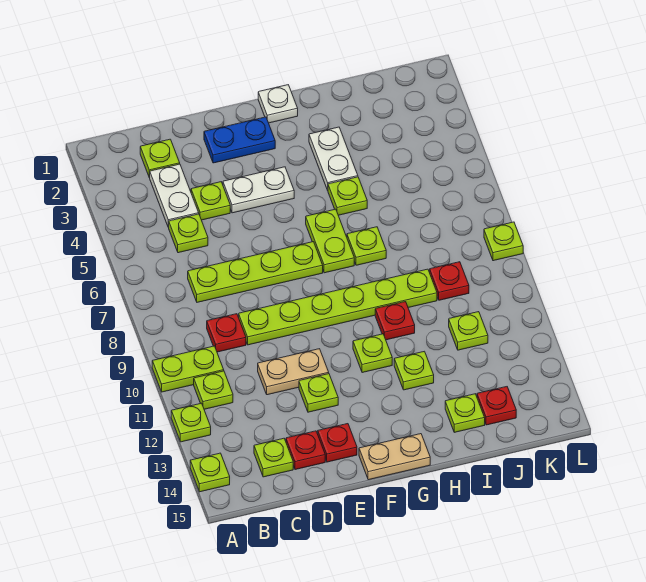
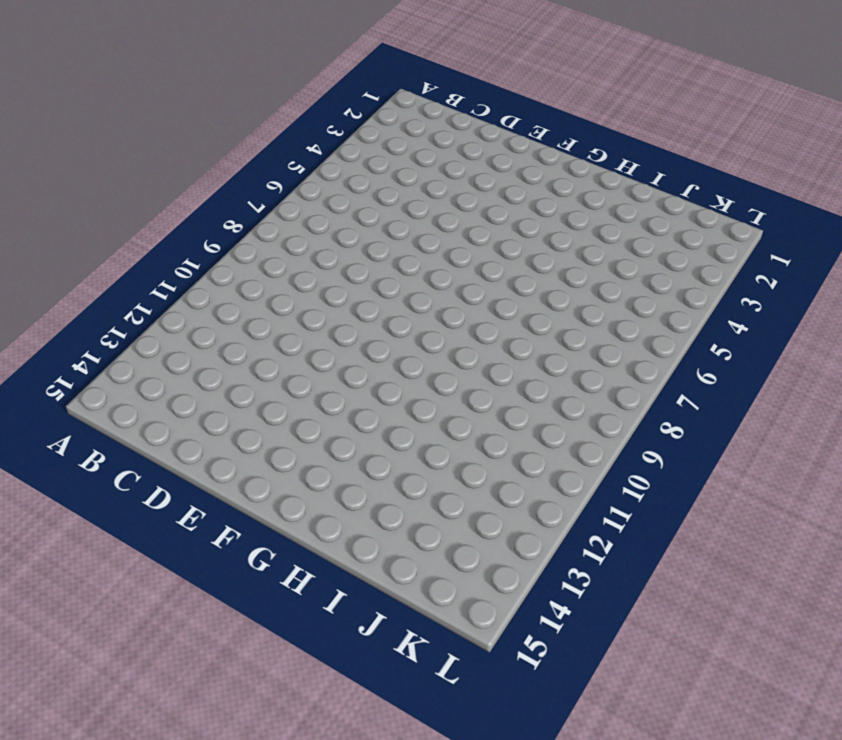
none -> lime 1x2 plate [152,346,224,392]
none -> lime 1x1 plate [171,403,211,442]
none -> lime 1x1 plate [190,453,230,492]
none -> lime 1x1 plate [194,371,233,409]

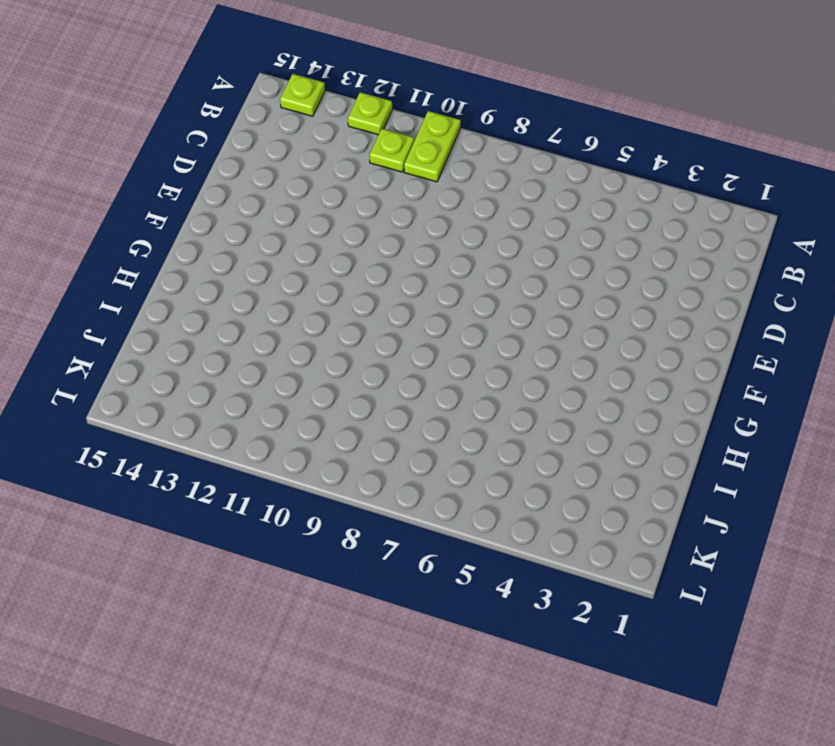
none -> lime 1x1 plate [140,139,180,178]
none -> white 1x2 plate [150,164,199,227]
none -> lime 1x1 plate [168,214,208,253]
none -> lime 1x4 plate [188,242,323,302]

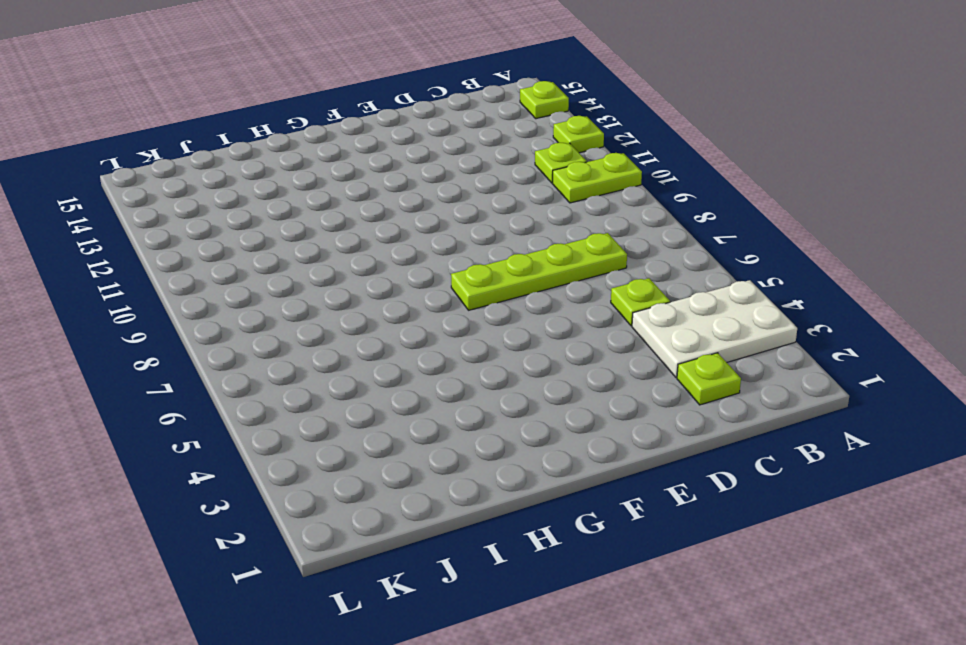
white 2x3 plate [632,280,797,377] -> white 1x2 plate [150,164,199,227]
none -> red 1x1 plate [207,314,246,352]
none -> lime 1x1 plate [254,438,293,477]
none -> lime 1x1 plate [191,182,230,220]
none -> lime 1x6 plate [239,269,437,345]

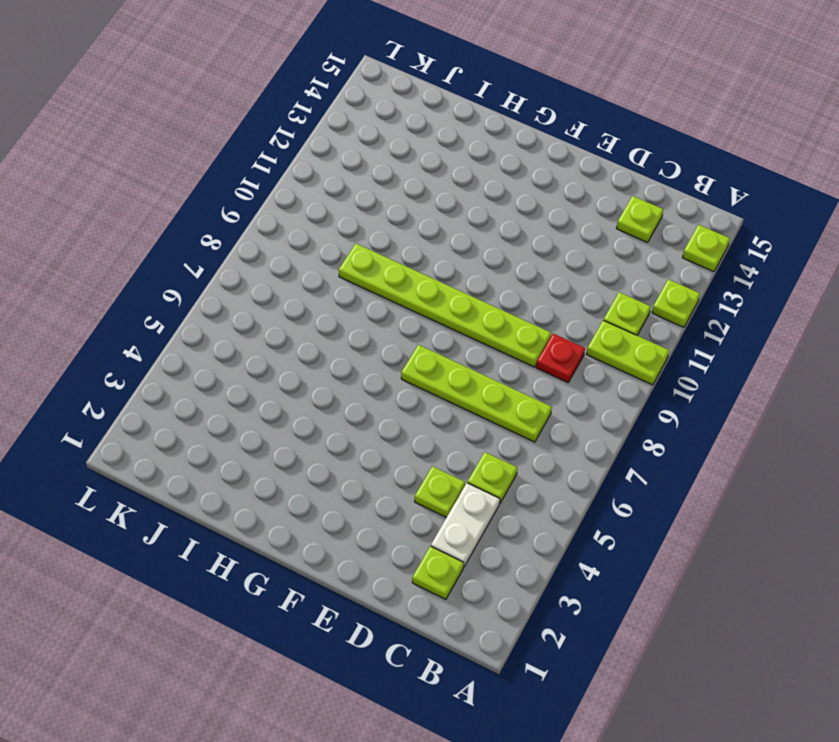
none -> tan 1x2 plate [258,349,329,395]
none -> red 1x1 plate [286,431,325,470]
none -> blue 1x2 plate [204,117,275,163]
none -> white 1x2 plate [223,167,294,213]

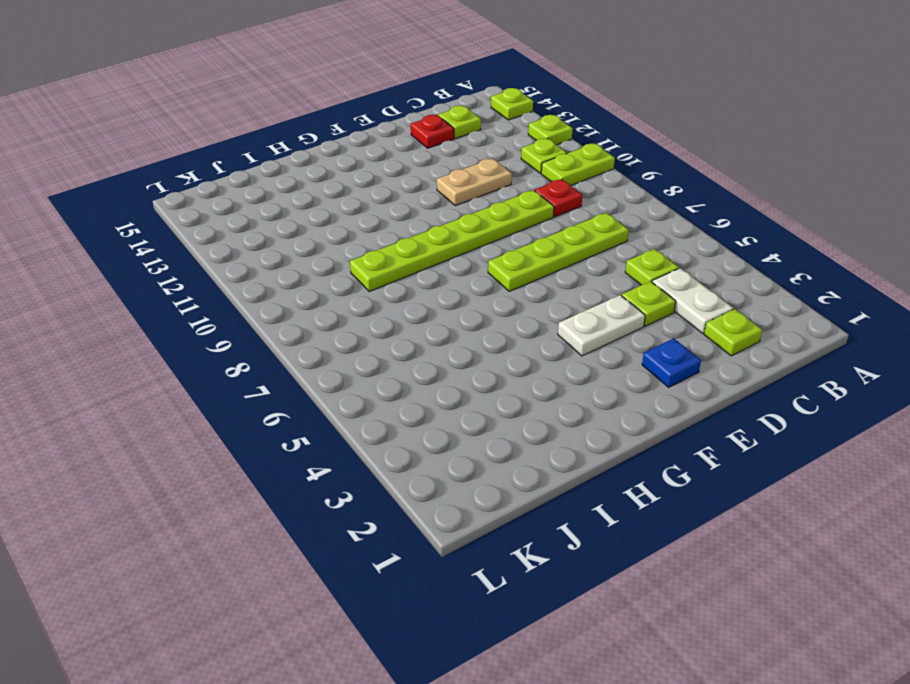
blue 1x1 plate [642,338,701,387] -> blue 1x2 plate [204,117,275,163]
none -> lime 1x1 plate [299,374,338,412]
none -> red 1x1 plate [318,424,357,462]
none -> tan 1x2 plate [359,434,430,480]
none -> white 1x1 plate [258,85,298,123]

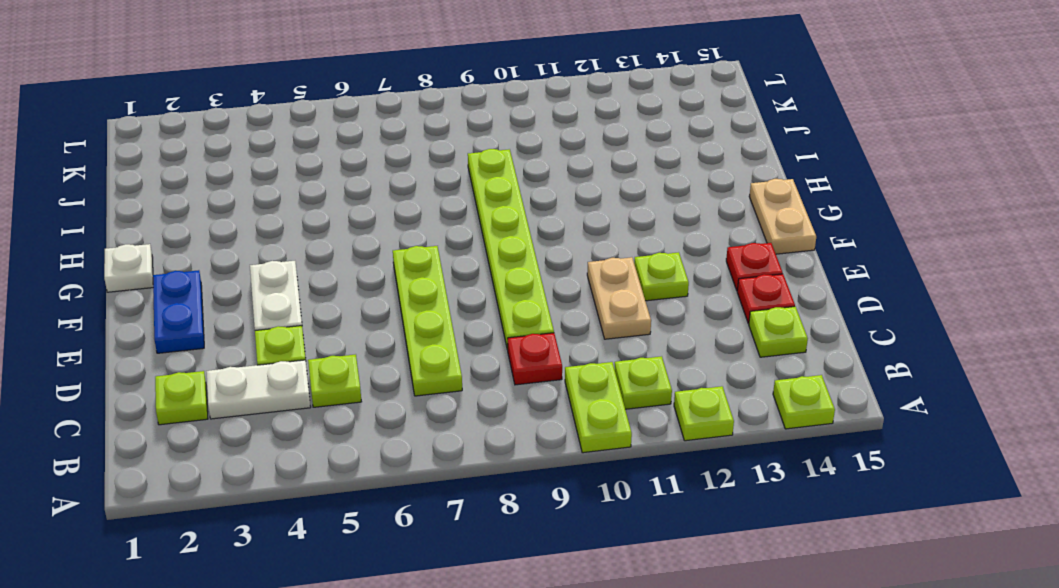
none -> lime 1x2 plate [306,209,354,273]
none -> lime 1x1 plate [353,334,392,373]
none -> white 1x2 plate [309,127,358,190]
none -> lime 1x1 plate [328,177,367,215]

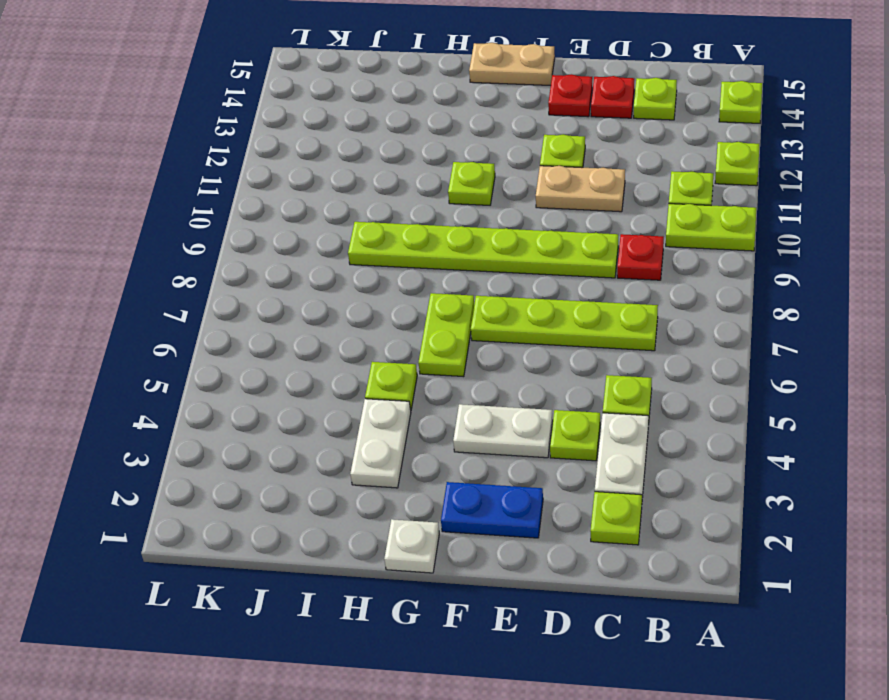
none -> lime 1x1 plate [347,227,386,265]
none -> red 1x1 plate [375,302,415,340]
none -> lime 1x1 plate [394,351,434,390]
none -> lime 1x1 plate [445,394,485,432]

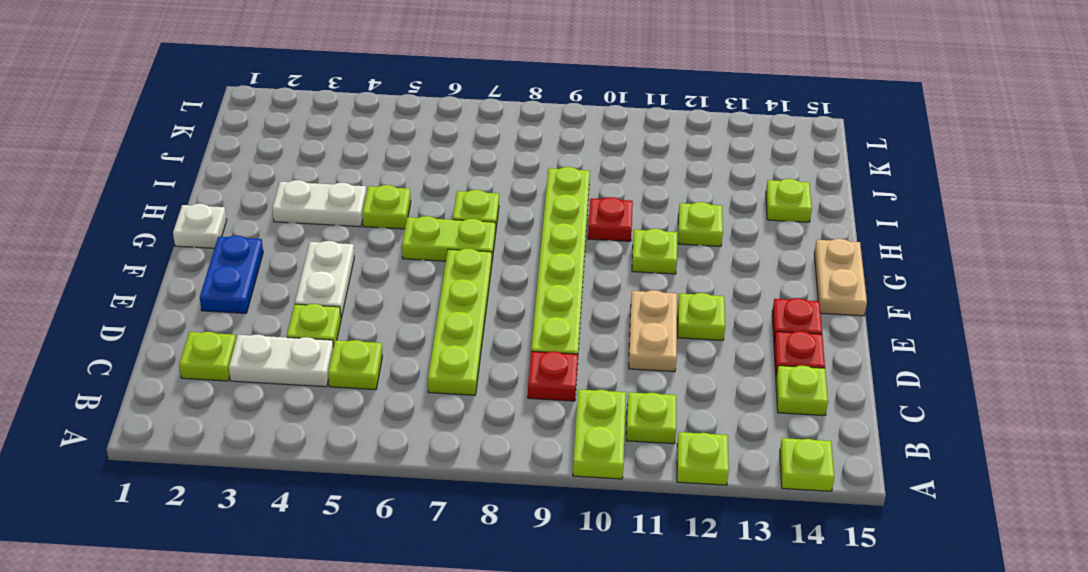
none -> red 1x1 plate [430,262,469,300]
none -> lime 1x1 plate [449,312,488,350]
none -> red 1x1 plate [477,387,516,425]
none -> lime 1x1 plate [484,222,523,261]

